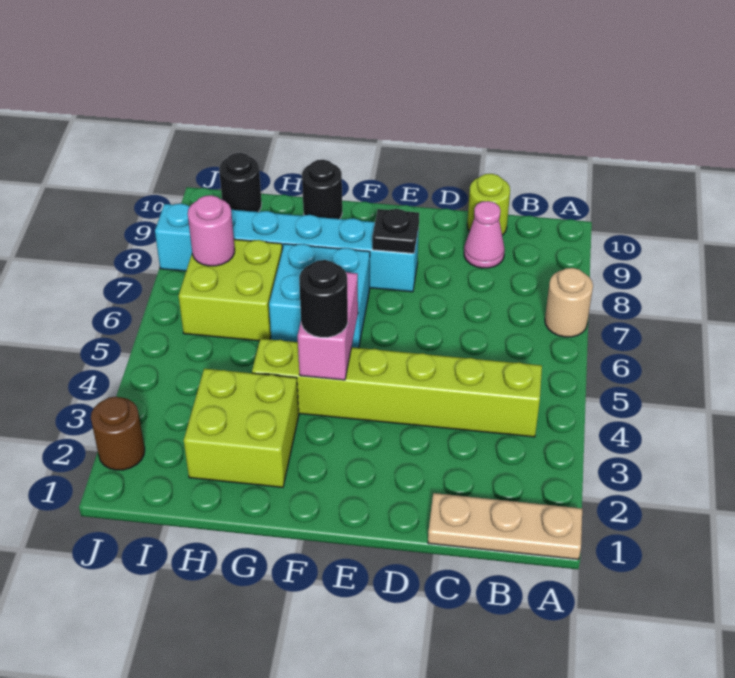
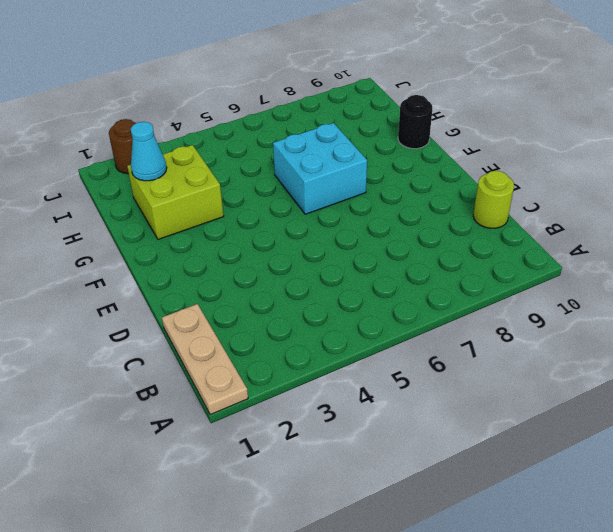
cyan 1x1 cone [131,122,167,181] -> none
none -> tan 1x1 round brick [545,268,593,337]
none -> lime 1x6 brick [252,339,542,437]
none -> pink 1x1 cone [464,201,505,268]

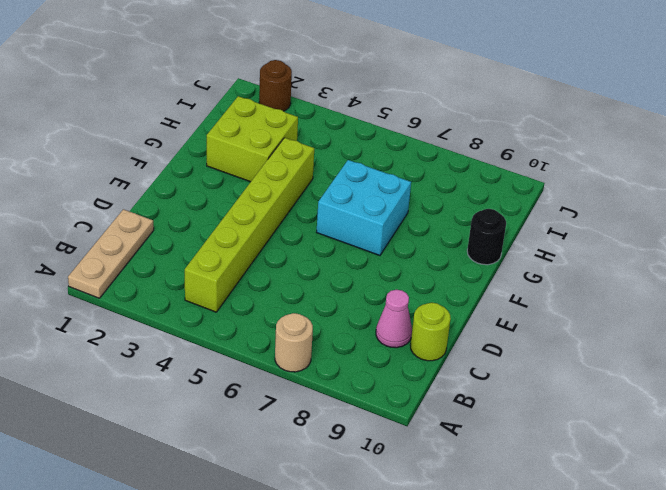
none -> cyan 1x6 brick [155,204,419,292]
none -> lime 2x2 brick [179,239,282,341]
none -> black 1x1 round brick [219,153,262,212]

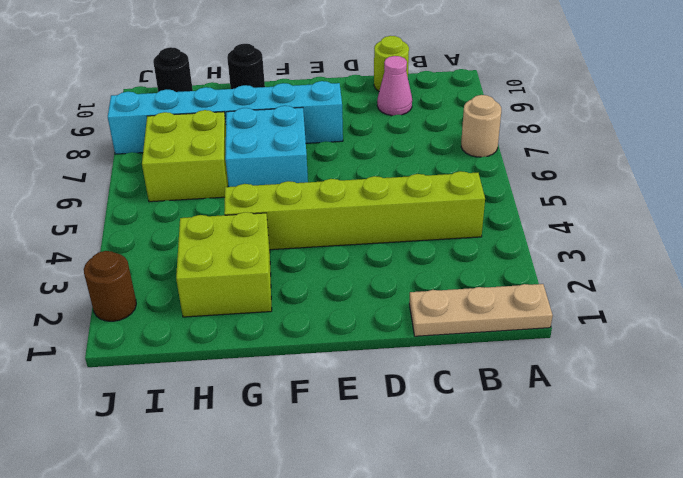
none -> black 1x1 plate [372,209,419,253]
none -> pink 1x2 brick [298,272,358,380]
none -> pink 1x1 round brick [188,195,235,266]

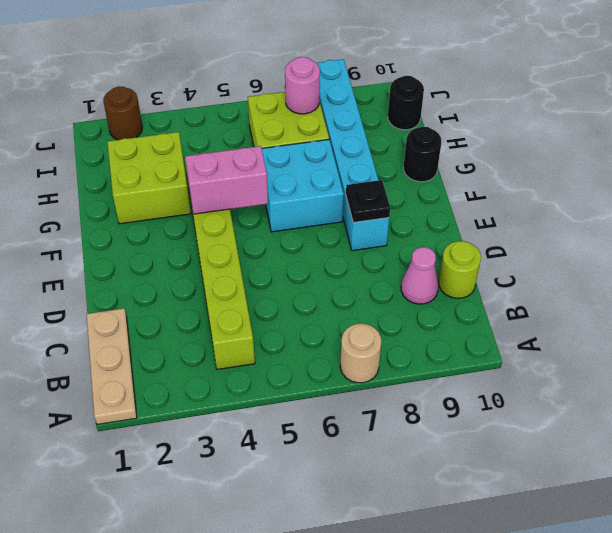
none -> black 1x1 round brick [299,260,348,337]

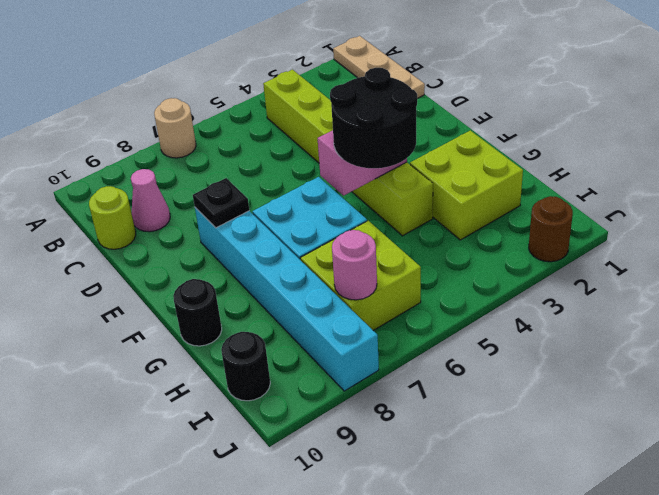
black 2x2 round brick [330,68,417,168] -> black 1x1 round brick [299,260,348,337]

